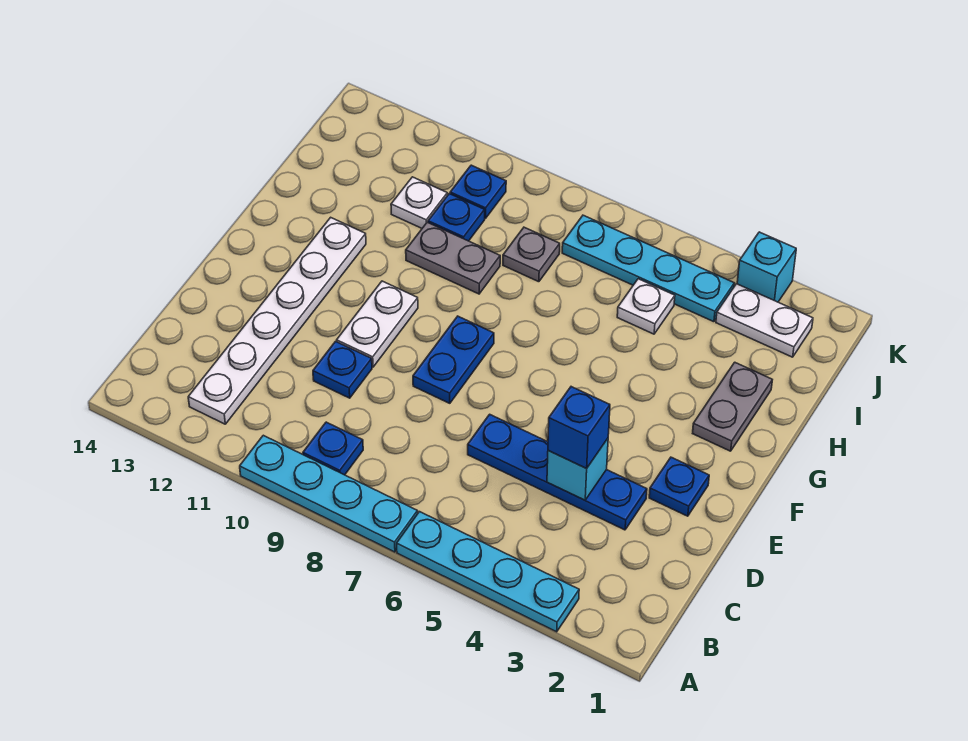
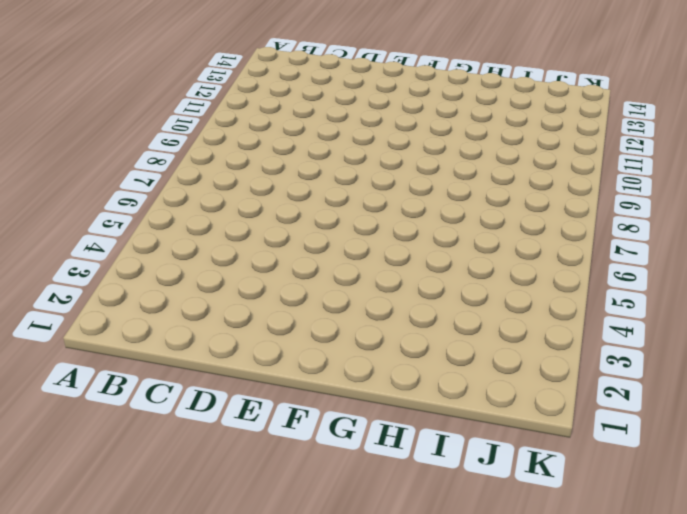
none -> cyan 1x4 plate [397,512,579,632]
none -> cyan 1x4 plate [240,435,418,552]
none -> blue 1x1 plate [303,422,363,475]

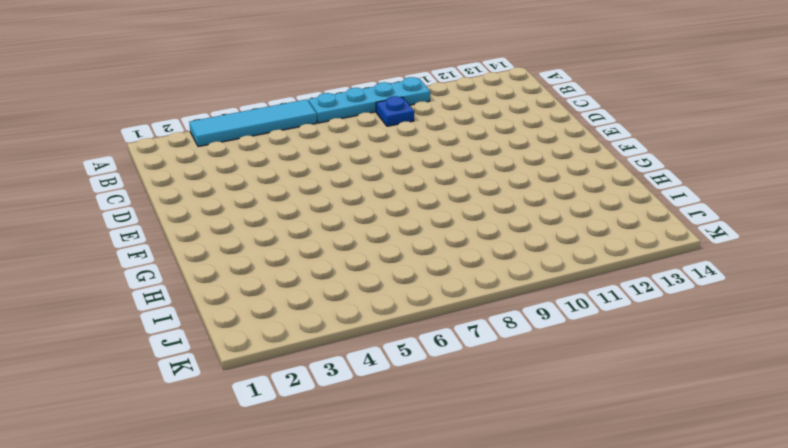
cyan 1x4 tile [189,99,317,147] -> cyan 1x4 plate [397,512,579,632]
none -> white 1x6 plate [188,217,366,424]
none -> blue 1x4 plate [468,414,647,530]
none -> blue 1x1 plate [313,342,372,398]

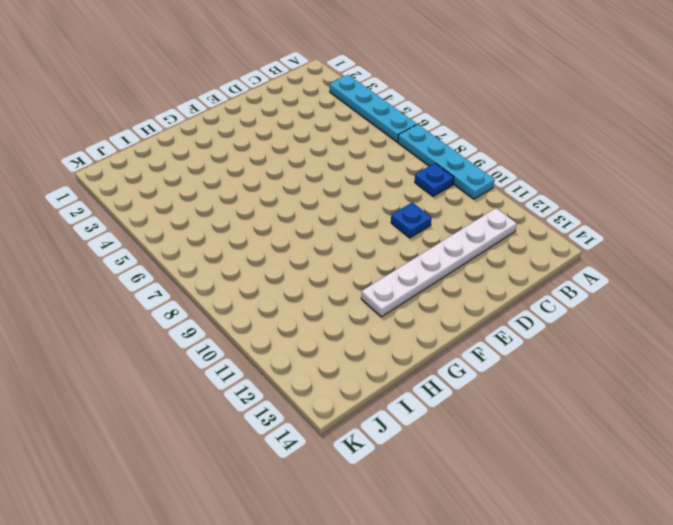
none -> blue 1x4 plate [468,414,647,530]
none -> blue 1x1 plate [649,457,709,516]
none -> blue 1x2 plate [413,316,494,403]

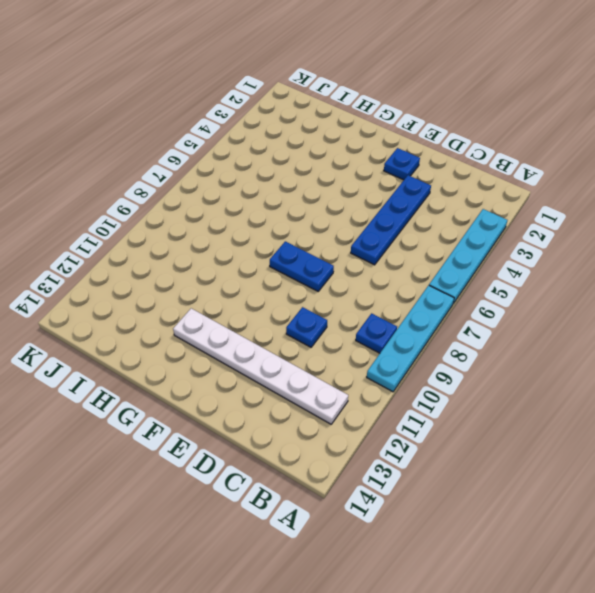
none -> white 1x2 plate [337,281,418,367]
none -> grey 1x2 plate [693,362,772,451]
none -> grey 1x2 plate [406,222,500,294]

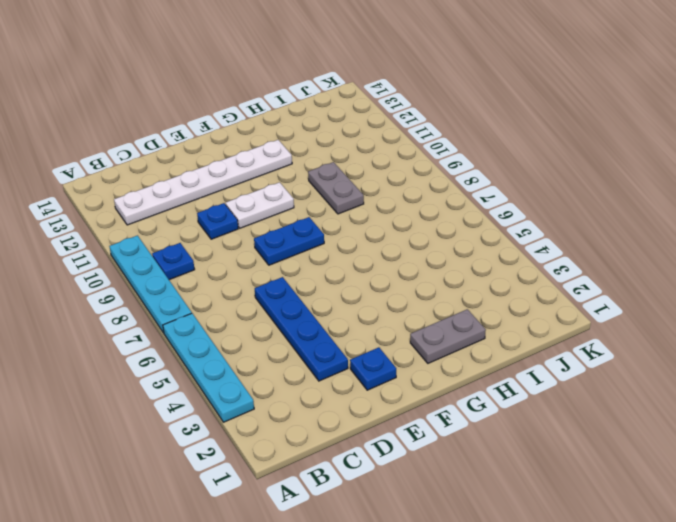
none -> white 1x1 plate [617,279,675,334]
none -> grey 1x1 plate [503,227,560,282]
none -> blue 1x1 plate [428,194,485,241]

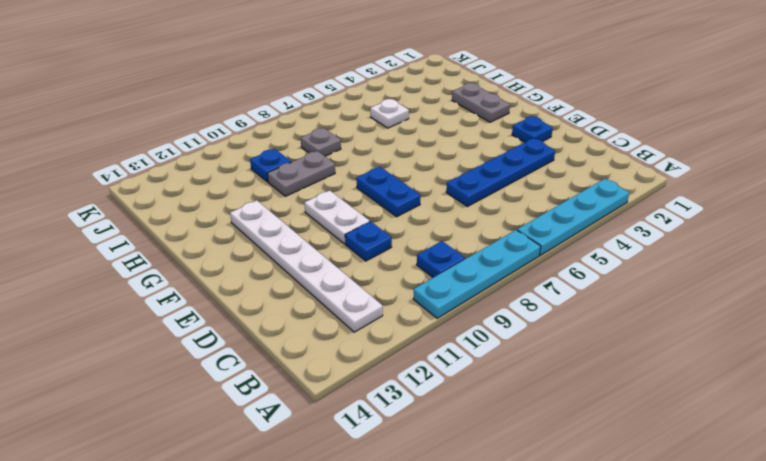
none -> white 1x1 plate [391,177,447,228]
none -> white 1x2 plate [716,284,813,357]
none -> cyan 1x4 plate [562,215,734,322]

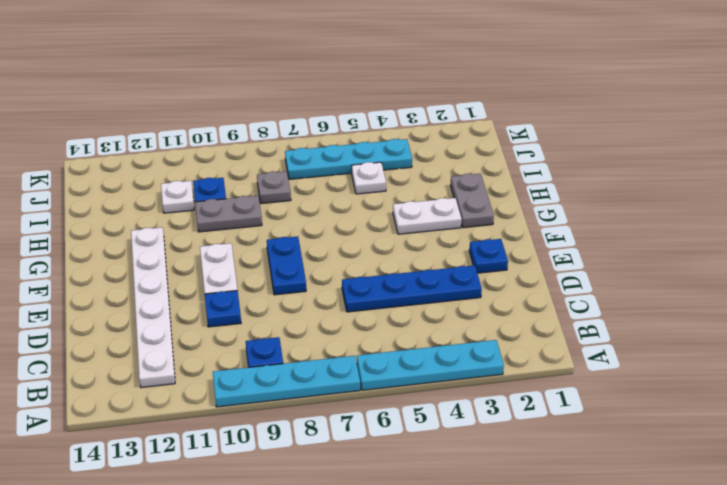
white 1x2 plate [393,198,462,234] -> white 1x2 plate moved to [716,284,813,357]
none -> blue 1x1 plate [450,165,506,218]
none -> cyan 1x1 brick [737,232,796,302]
none -> cyan 1x1 brick [547,439,608,500]

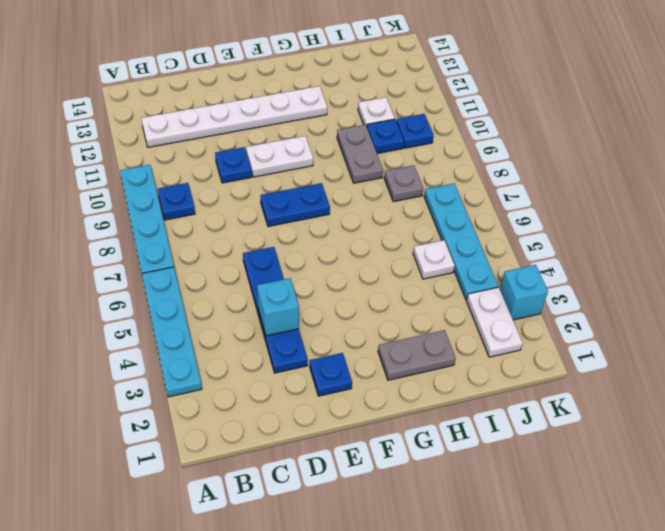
none -> blue 1x1 brick [548,387,610,469]

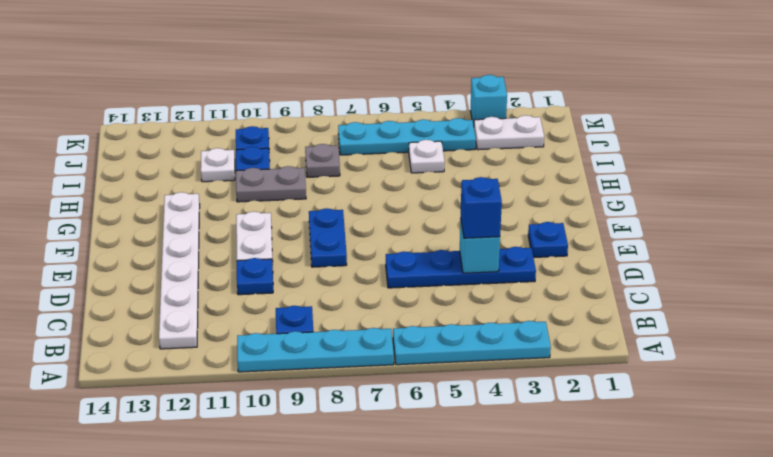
none -> grey 1x2 plate [693,362,772,451]

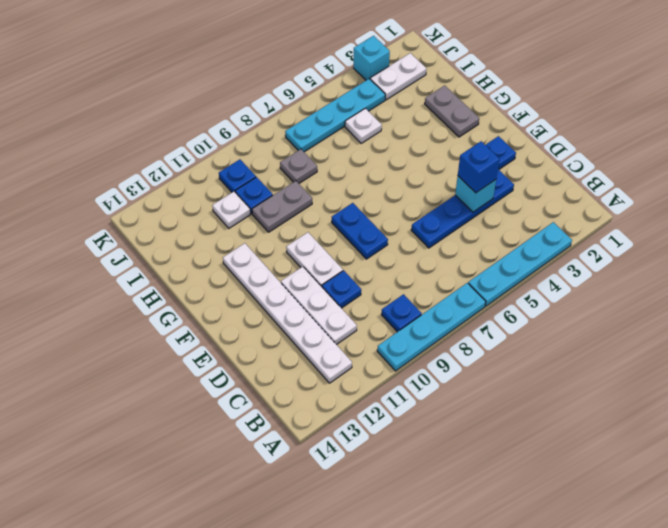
white 1x3 plate [281,267,357,345] -> none

